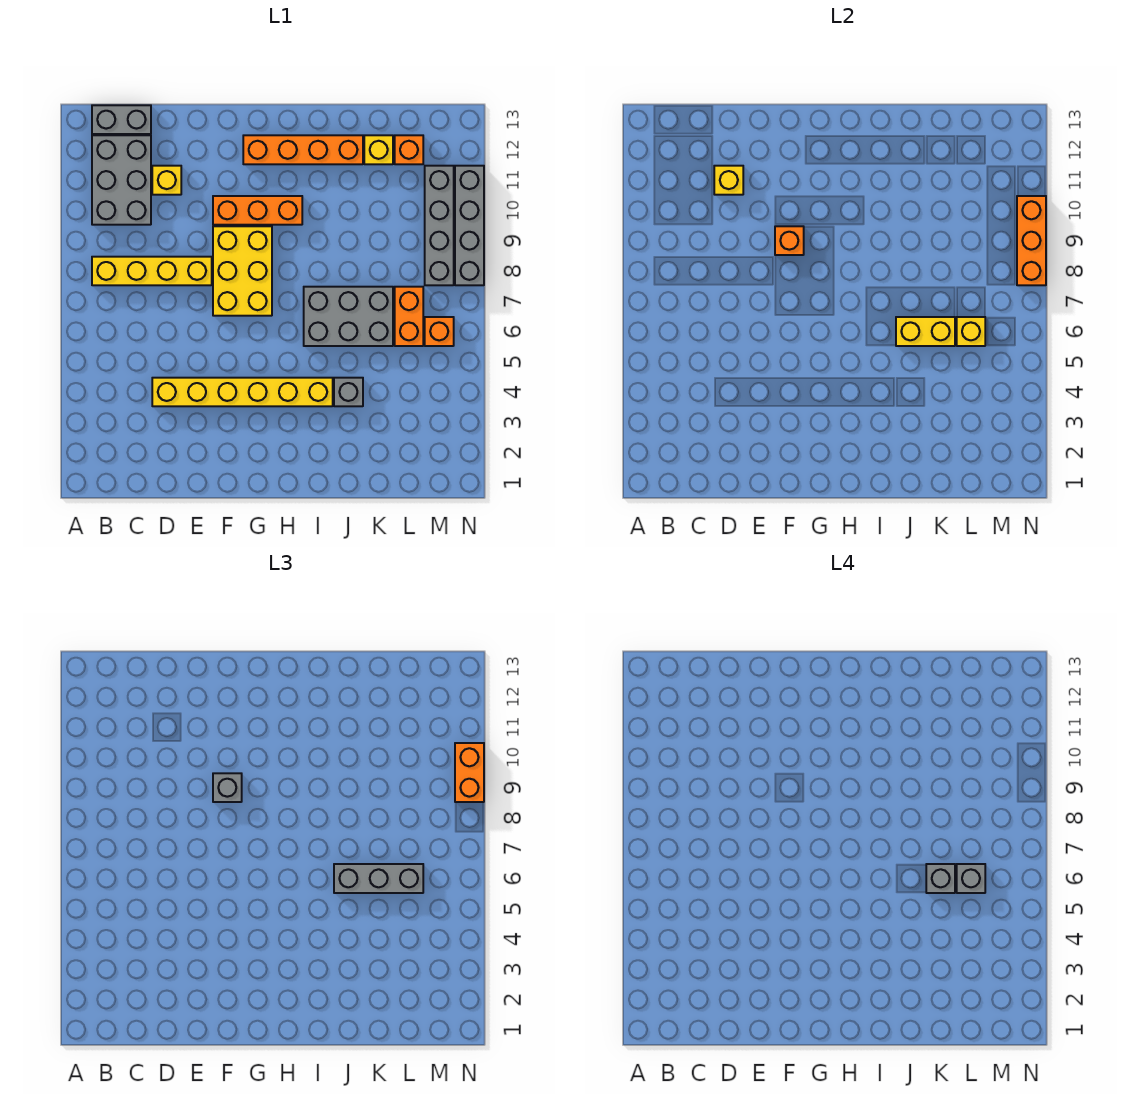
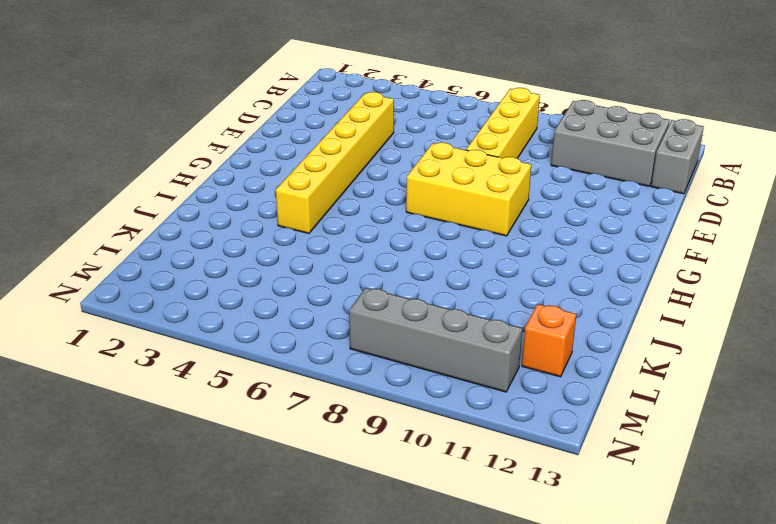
none -> yellow 1x1 brick [152,166,181,195]
none -> orange 1x3 brick [213,196,302,225]
none -> orange 1x4 brick [243,135,363,164]

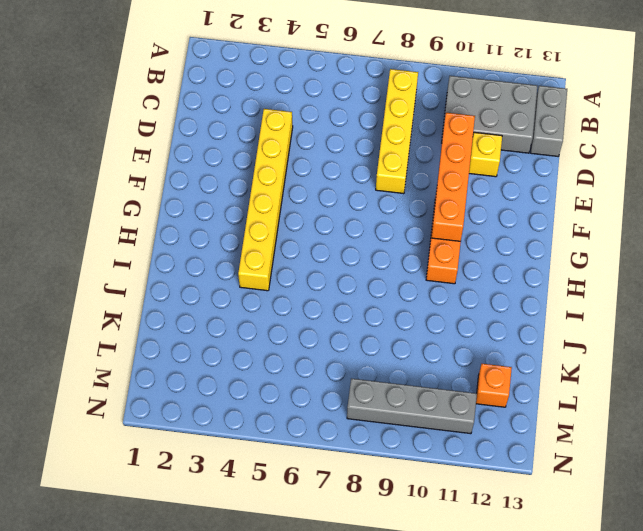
orange 1x4 brick [431,113,475,241] -> orange 1x4 brick moved to [243,135,363,164]
none -> yellow 2x3 brick [213,226,272,316]
none -> grey 2x3 brick [304,287,393,346]
none -> grey 1x1 brick [334,378,363,406]

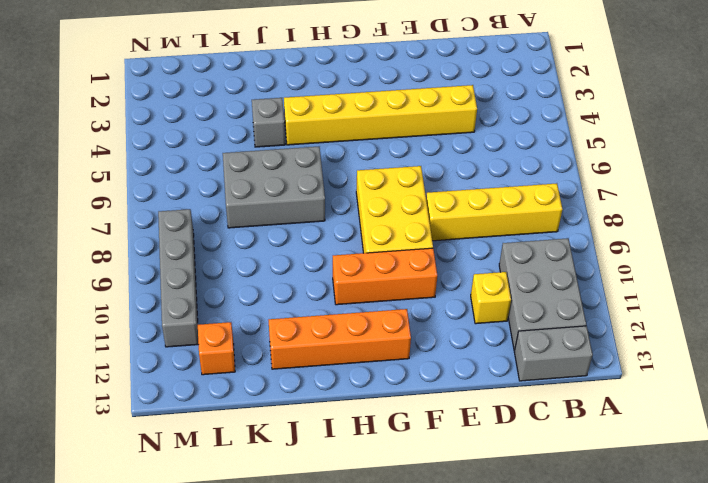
none -> yellow 1x1 brick [364,135,393,164]
none -> orange 1x2 brick [395,287,423,346]
none -> orange 1x1 brick [425,317,454,346]

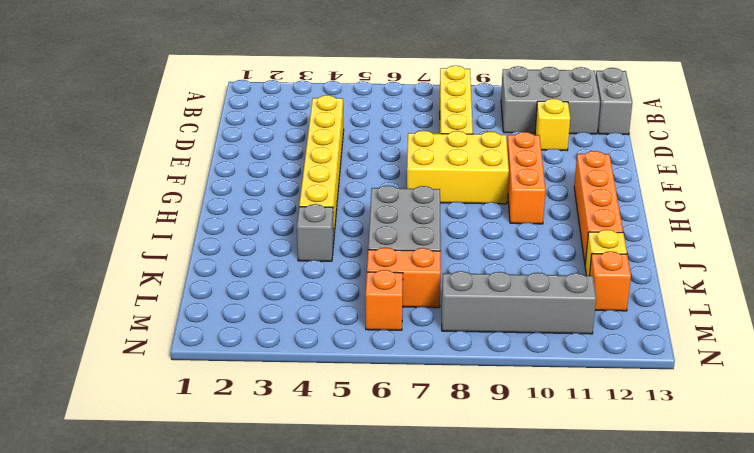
none -> grey 1x4 brick [455,166,484,285]
none -> yellow 1x1 brick [714,166,743,195]
none -> orange 1x1 brick [775,226,804,255]

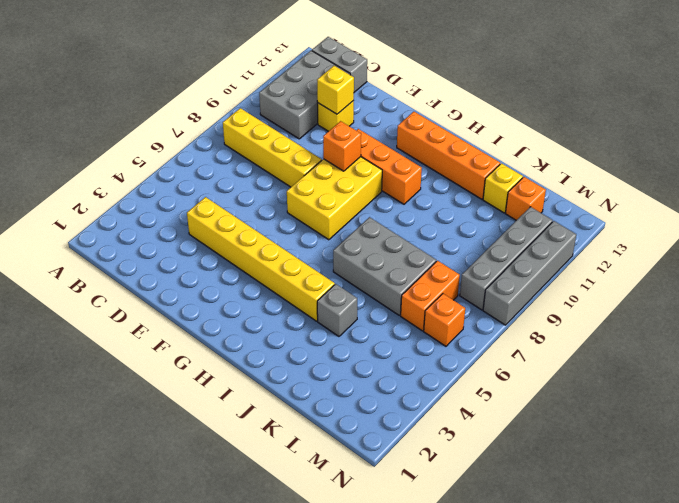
none -> yellow 1x2 brick [896,317,955,346]
none -> yellow 1x1 brick [957,317,985,346]
none -> orange 1x3 brick [1017,196,1046,285]

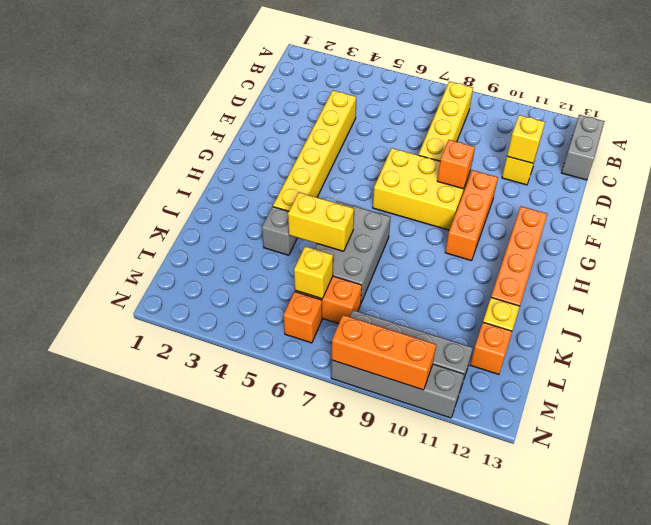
yellow 1x2 brick [288,192,354,251] -> yellow 1x2 brick turned to [896,317,955,346]
none -> grey 2x3 brick [92,135,151,225]
none -> grey 1x1 brick [213,773,242,802]
none -> grey 1x3 brick [334,864,423,893]

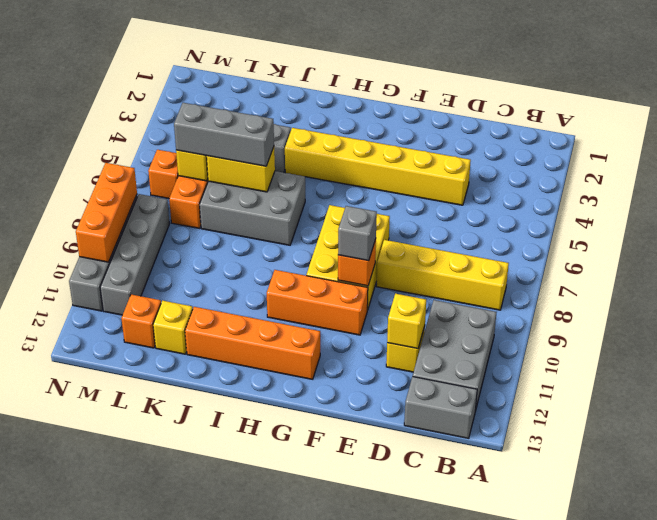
none -> orange 1x2 brick [455,743,484,802]
none -> grey 1x1 brick [926,864,955,893]
none -> grey 1x1 brick [957,864,985,893]

